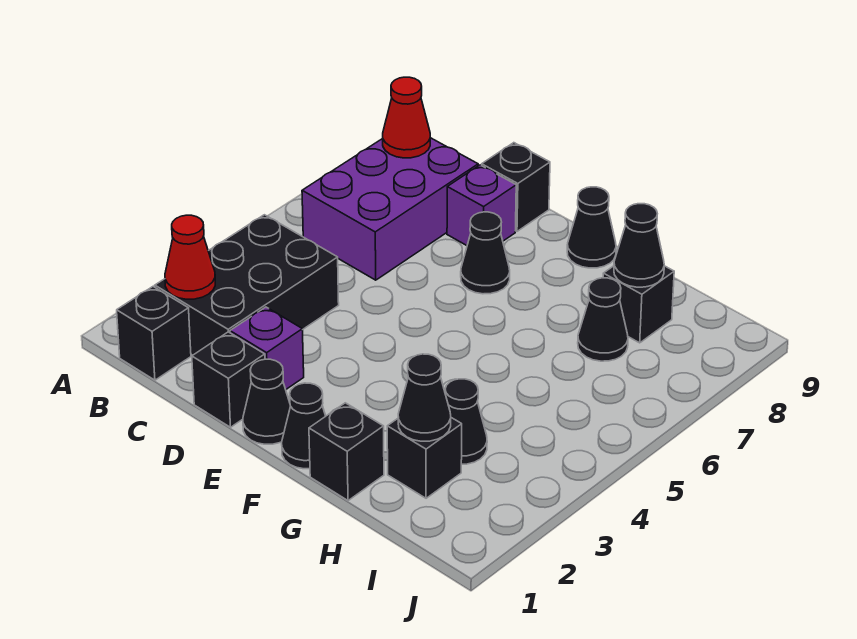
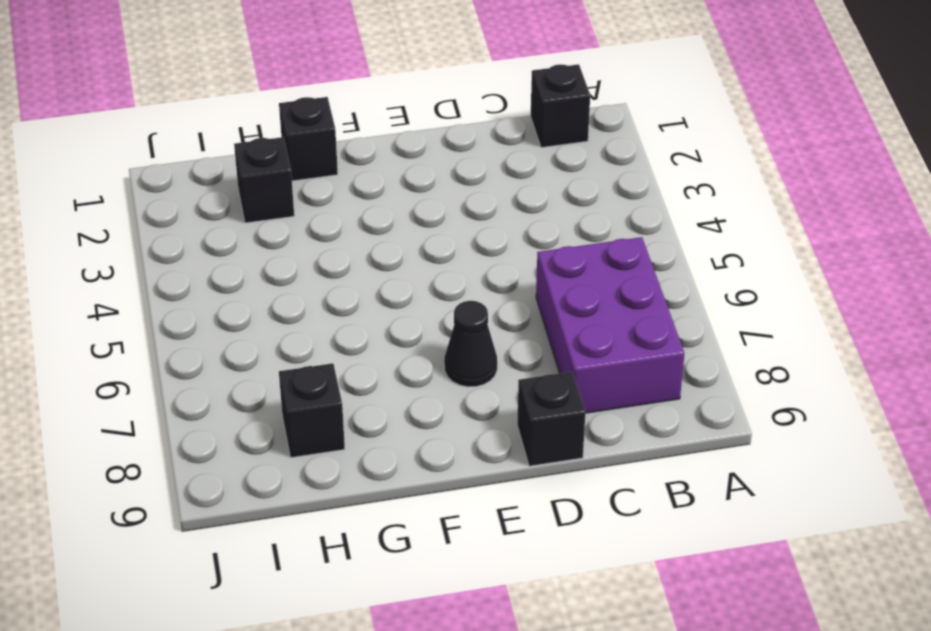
none -> black 2x3 brick [155,215,339,355]
none -> black 1x1 brick [192,332,265,427]
none -> purple 1x1 brick [230,307,304,389]

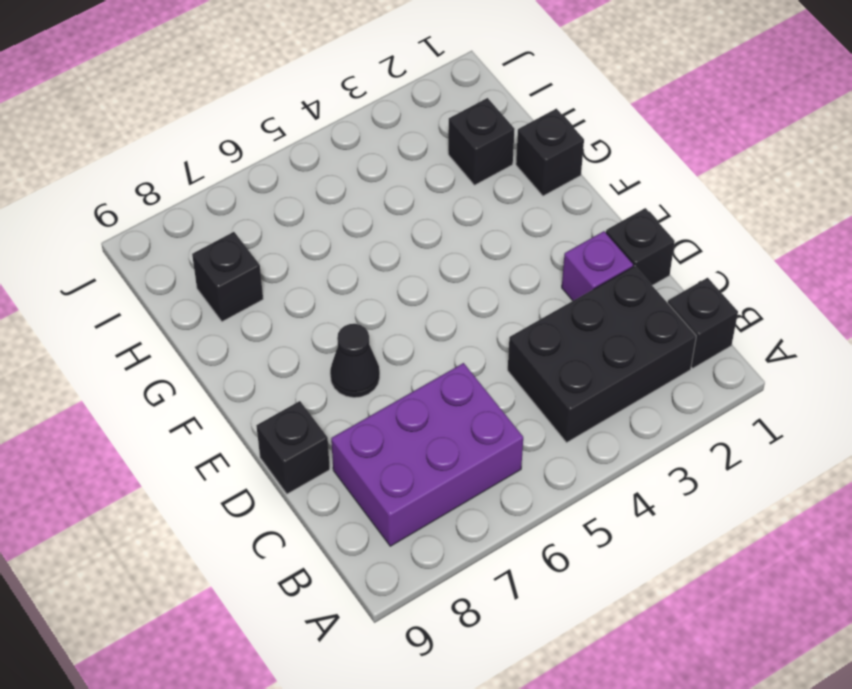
none -> purple 1x1 brick [447,165,516,246]
none -> black 1x1 cone [243,359,291,444]
none -> black 1x1 cone [282,383,325,469]

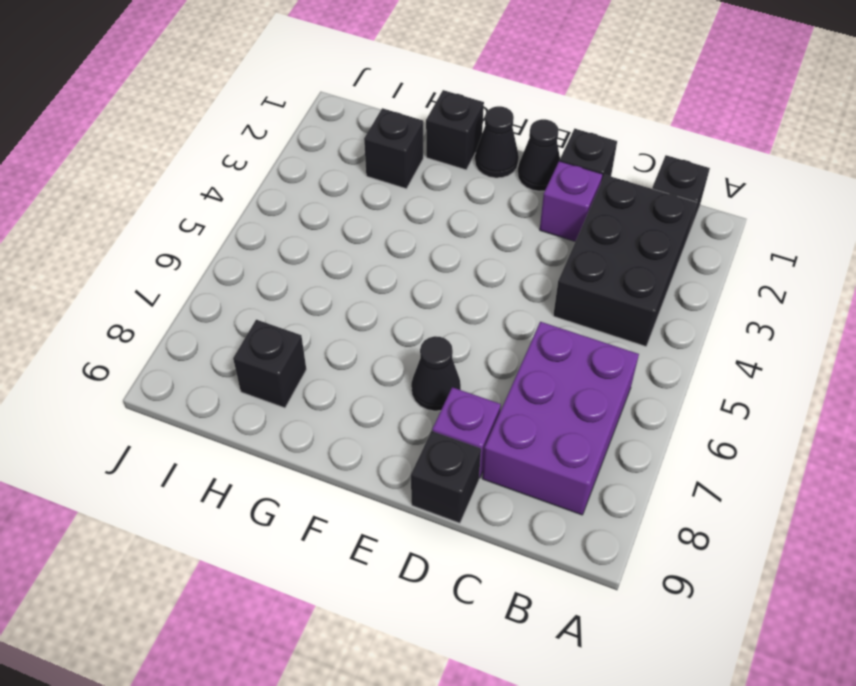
none -> black 1x1 cone [567,187,616,268]
none -> black 1x1 cone [445,379,487,464]
none -> black 1x1 cone [578,278,628,361]

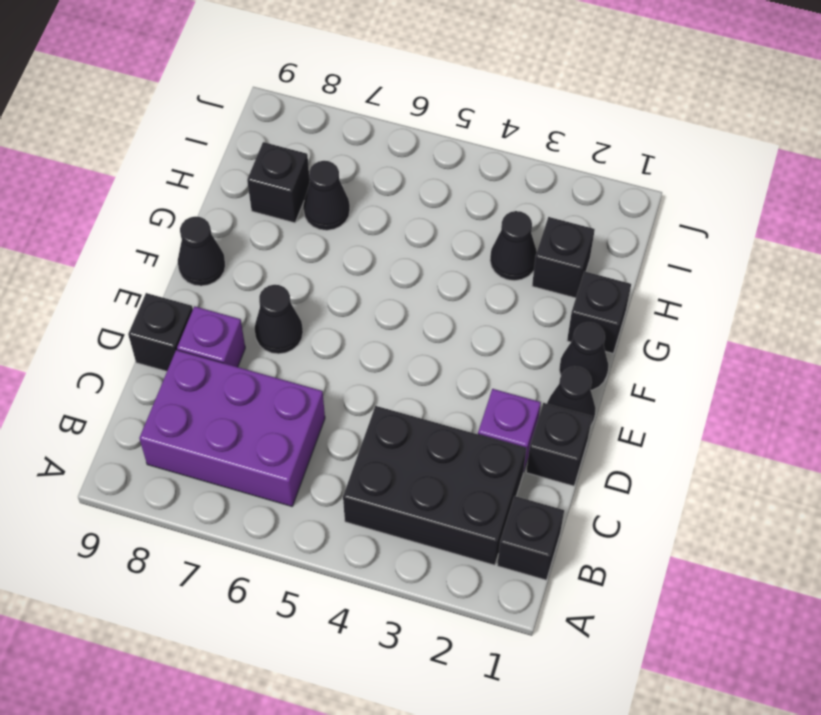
none -> red 1x1 cone [165,215,215,299]
none -> red 1x1 cone [383,77,430,158]
none -> black 1x1 cone [398,354,451,441]

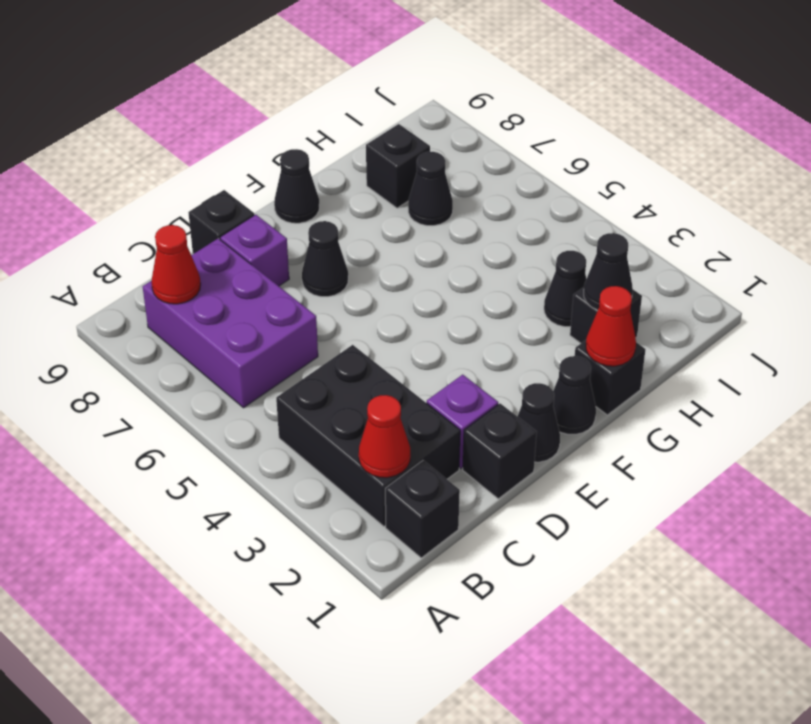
red 1x1 cone [586,286,636,366] -> none
none -> black 1x1 cone [614,204,664,287]

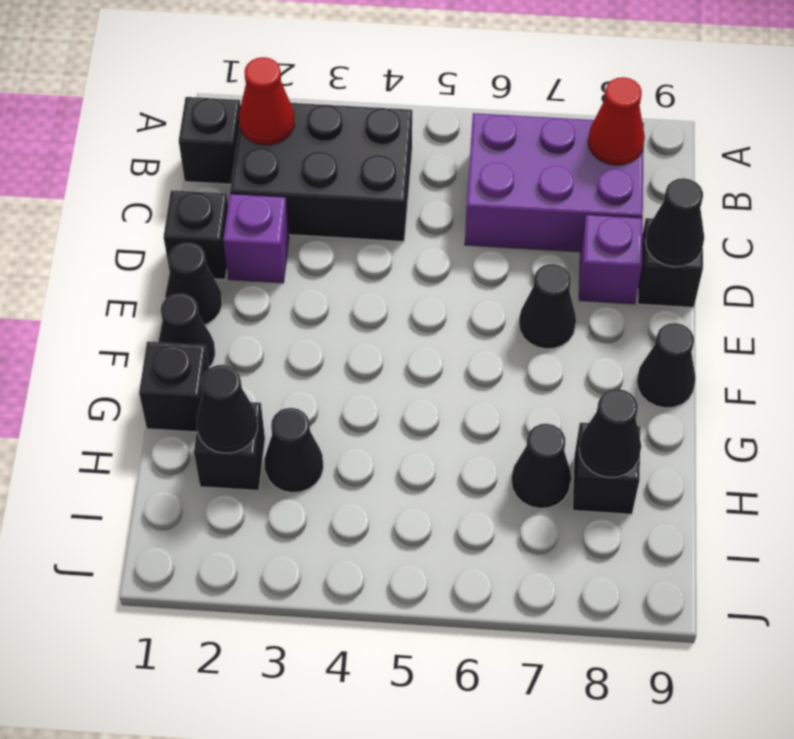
black 1x1 cone [645,178,704,267] -> none

